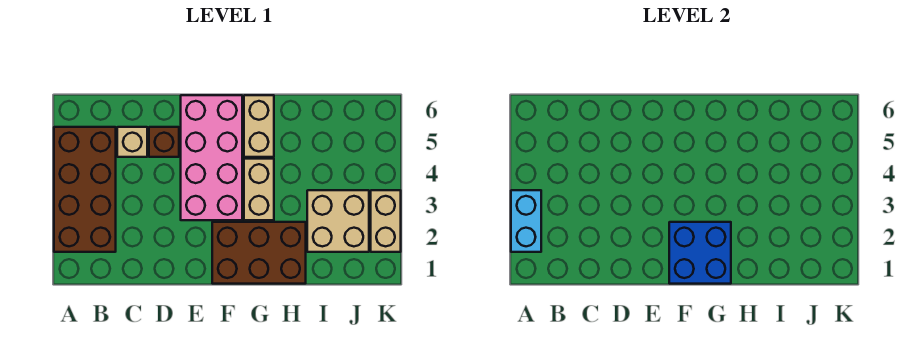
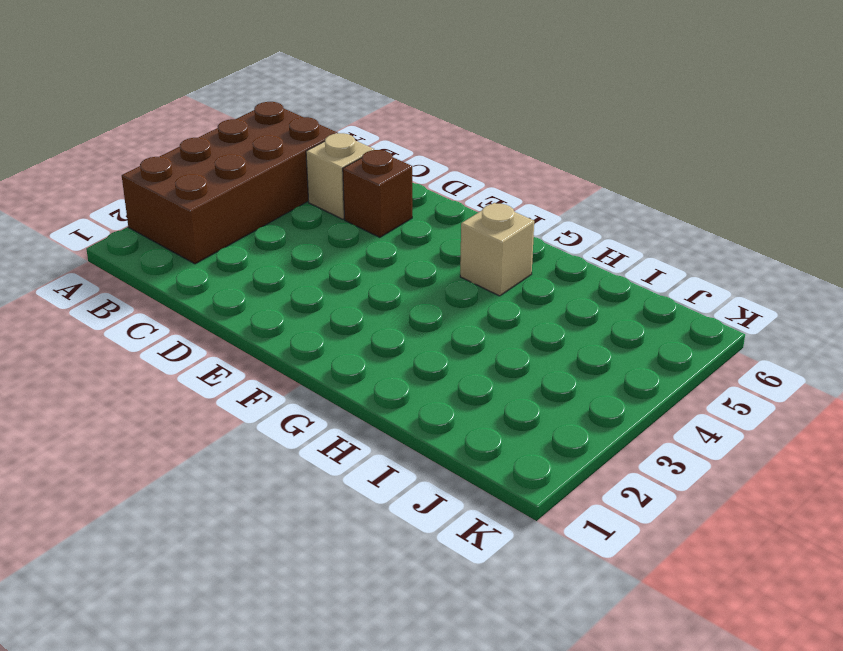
tan 1x1 brick [460,203,534,296] -> tan 1x2 brick [244,95,274,157]
none -> pink 2x4 brick [181,95,242,220]
none -> brown 2x3 brick [212,222,306,284]

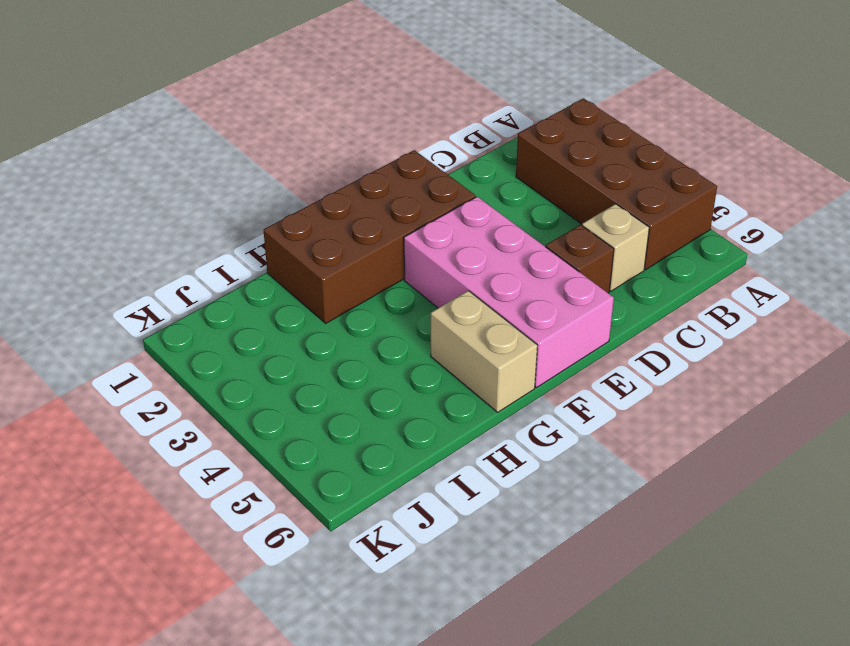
brown 2x4 brick [264,150,476,323] -> brown 2x3 brick [212,222,306,284]
none -> tan 1x2 brick [244,159,274,220]
none -> tan 2x2 brick [307,190,369,252]

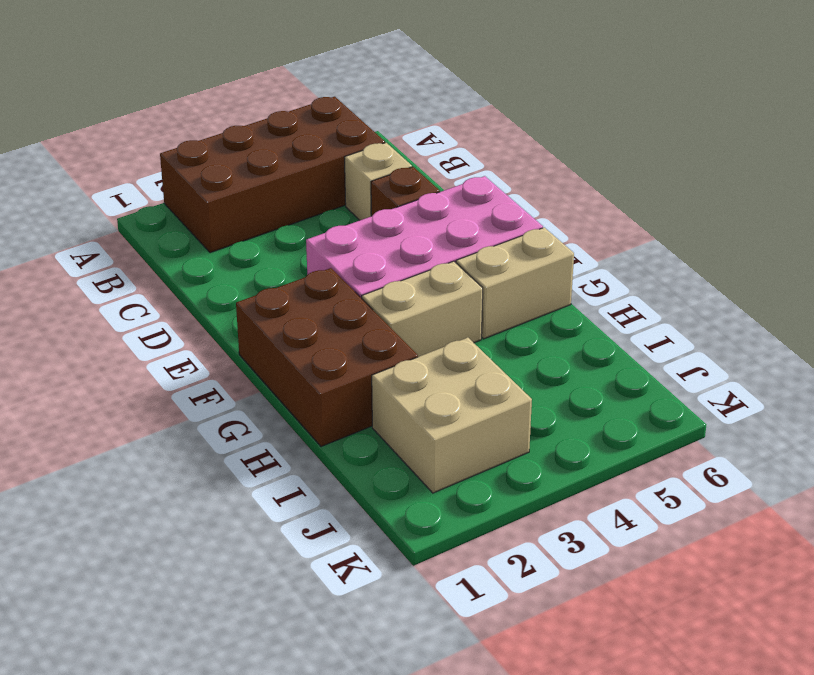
none -> tan 1x2 brick [371,190,401,252]
none -> cyan 1x2 brick [511,190,541,252]

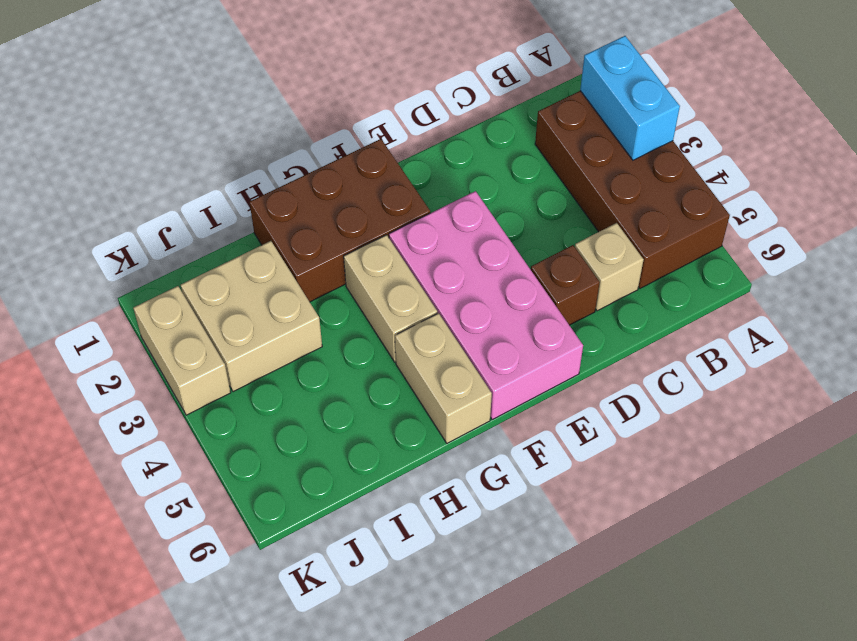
none -> blue 2x2 brick [669,222,731,284]

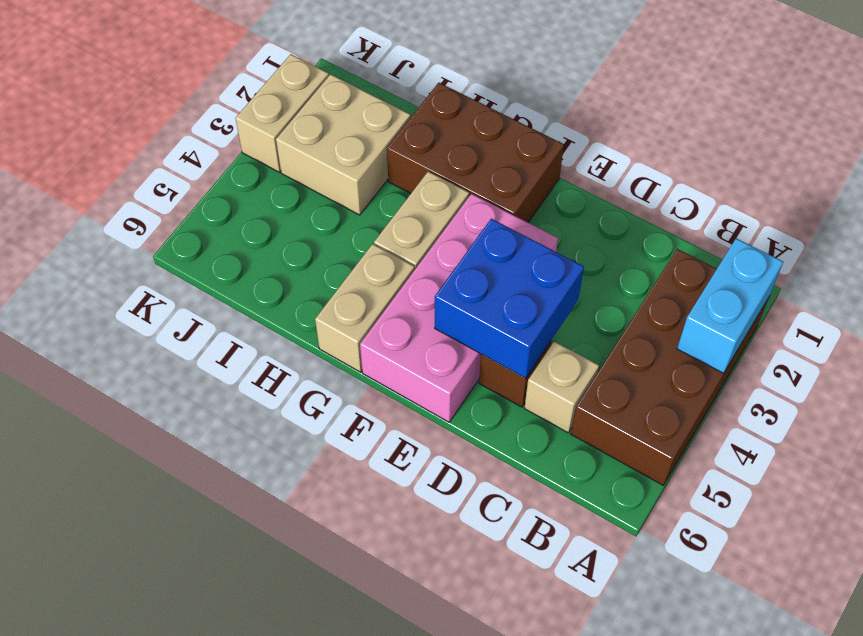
blue 2x2 brick [435,219,584,378] -> blue 2x2 brick moved to [669,222,731,284]

